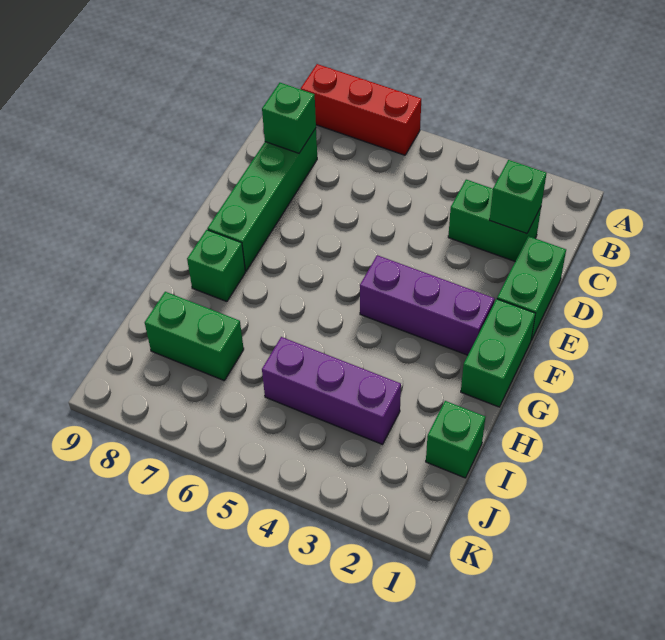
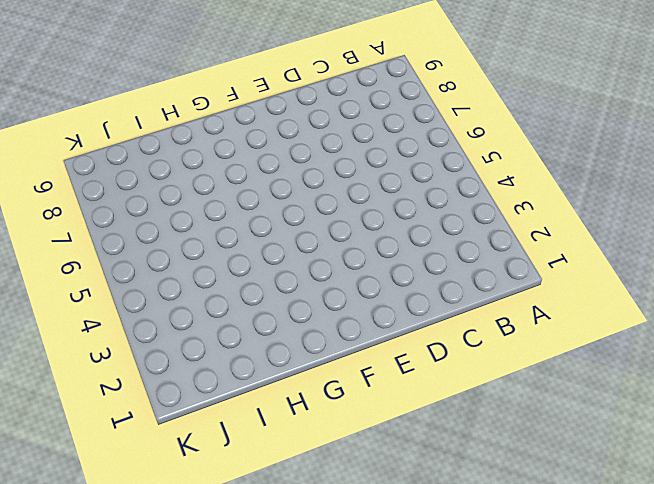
none -> red 1x3 brick [301,64,421,155]
none -> green 1x2 brick [448,180,541,261]
none -> green 1x4 brick [207,128,317,271]

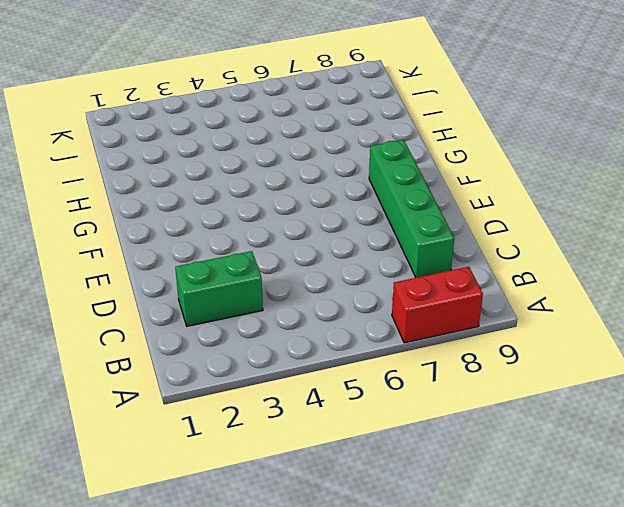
red 1x2 brick [392,267,483,343] -> red 1x3 brick [301,64,421,155]
none -> green 1x2 brick [497,236,566,340]
none -> green 1x2 brick [461,299,535,407]
none -> purple 1x3 brick [360,255,494,355]

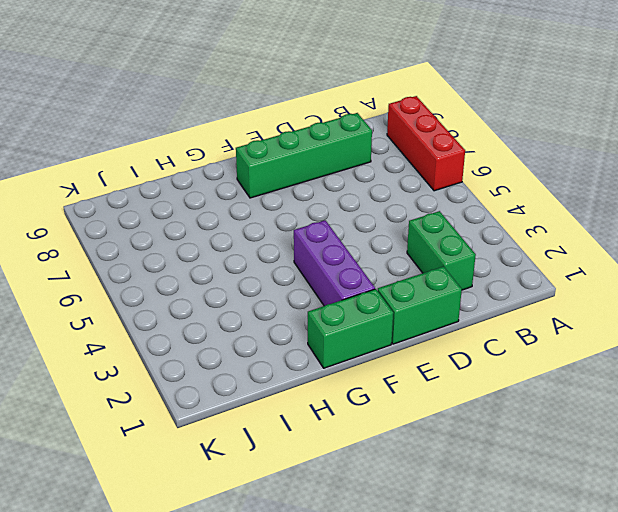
none -> green 1x1 brick [187,230,245,302]
none -> green 1x1 brick [426,401,485,478]
none -> purple 1x3 brick [262,337,401,444]

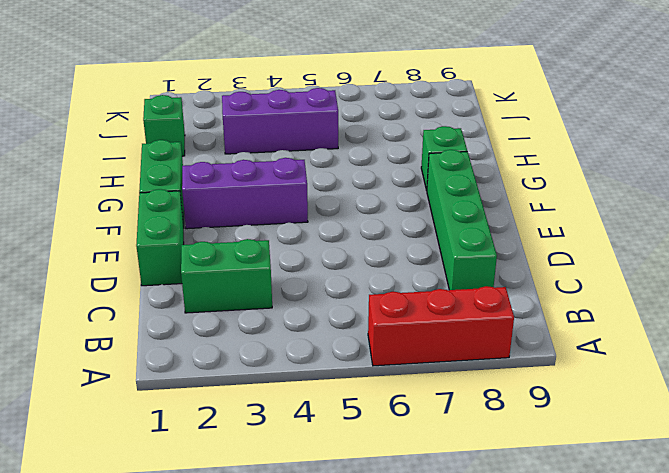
none -> green 1x2 brick [145,292,244,380]
none -> green 1x1 brick [490,160,547,234]
none -> green 1x1 brick [262,83,316,153]

